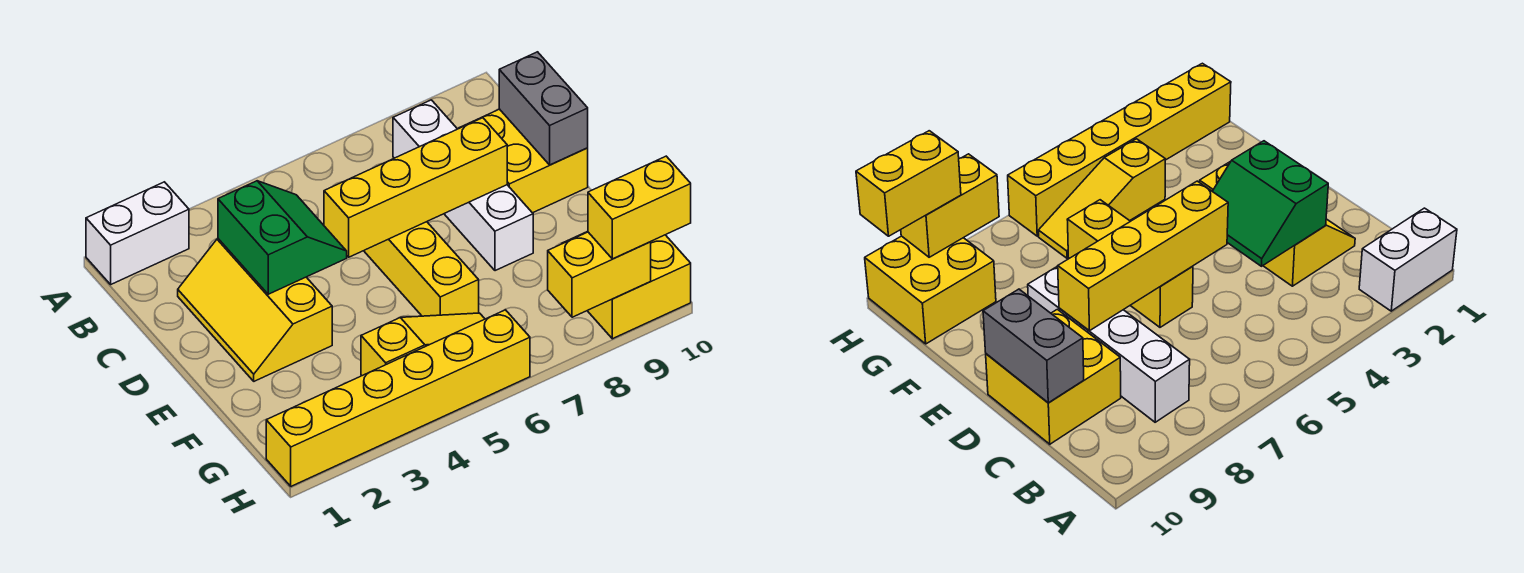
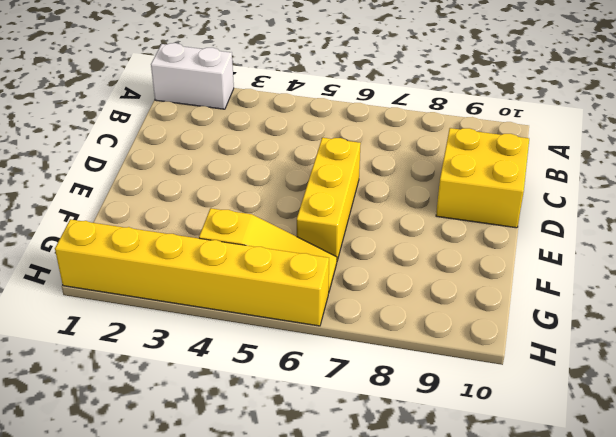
none -> white 1x4 brick [393,100,533,271]
none -> yellow 2x3 slope [178,239,332,381]
none -> yellow 2x2 brick [562,232,691,339]

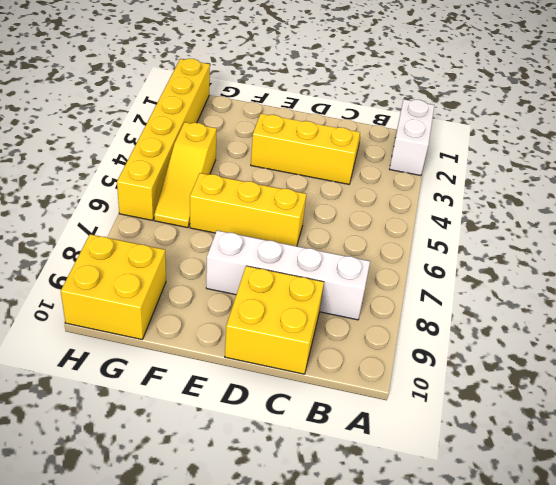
none -> green 2x2 slope [218,181,347,294]
none -> grey 1x2 brick [499,52,588,165]
none -> yellow 1x4 brick [324,118,507,257]

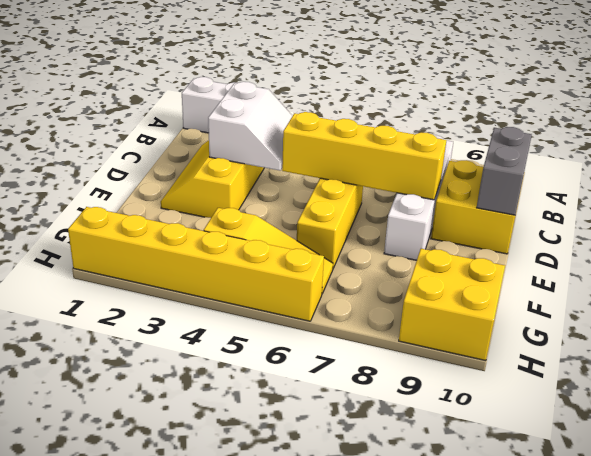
white 2x2 slope [208,82,292,171] -> green 2x2 slope [218,181,347,294]
none -> yellow 1x2 brick [548,232,651,317]
none -> yellow 1x2 brick [588,156,691,259]

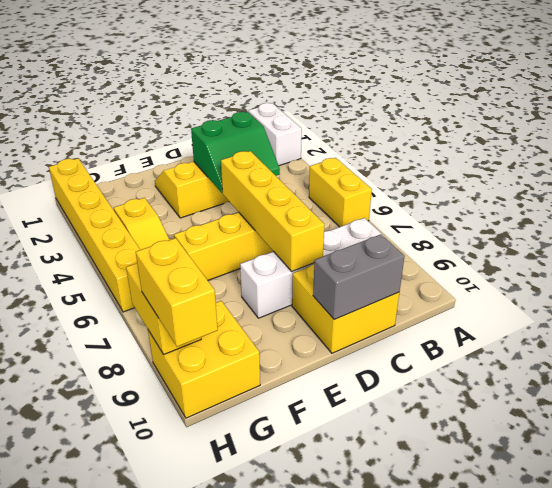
yellow 1x2 brick [309,158,372,227] -> none

